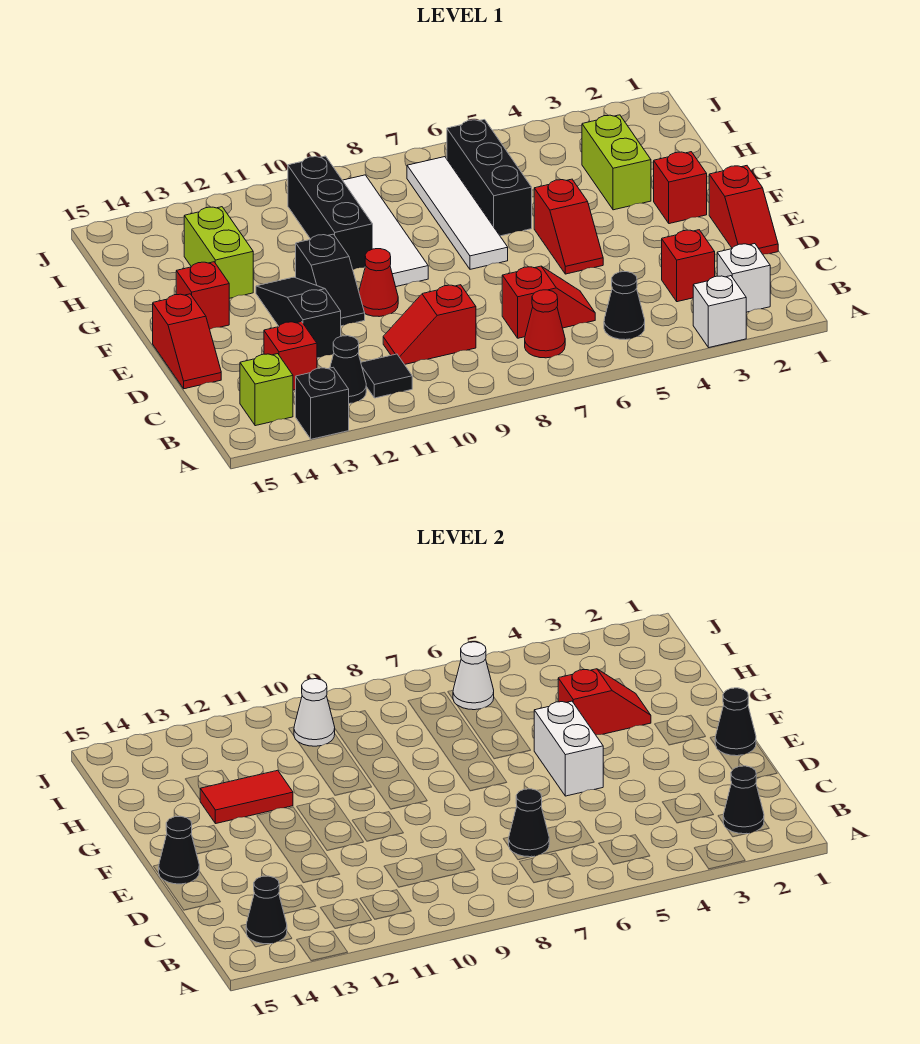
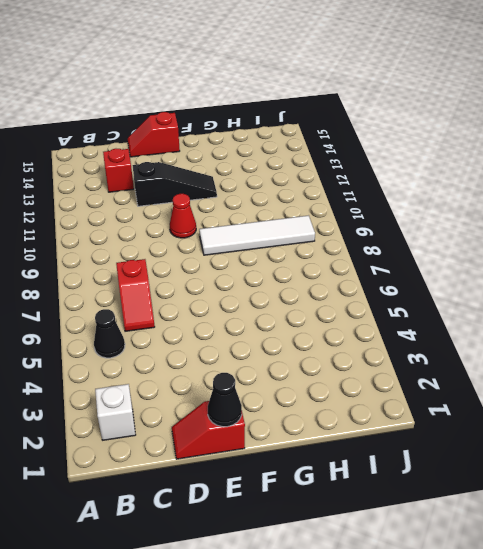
none -> white 1x1 brick [693,276,746,348]
none -> black 1x1 brick [296,367,349,439]
none -> red 1x1 cone [525,290,565,358]
none -> black 1x1 tile [361,354,412,398]

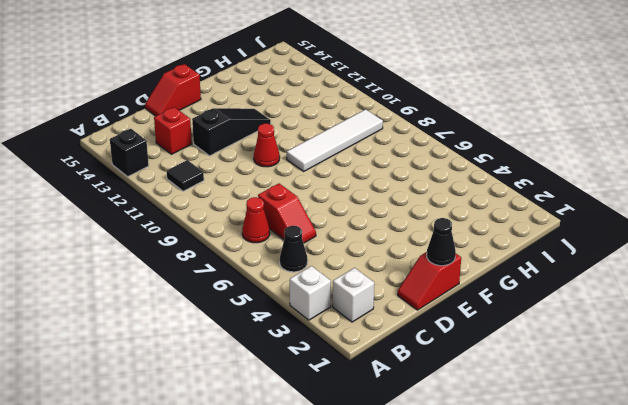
none -> black 1x1 cone [330,336,366,404]
none -> lime 1x1 brick [240,354,293,426]
none -> red 1x1 brick [662,230,715,302]
none -> red 1x2 slope [383,285,476,365]

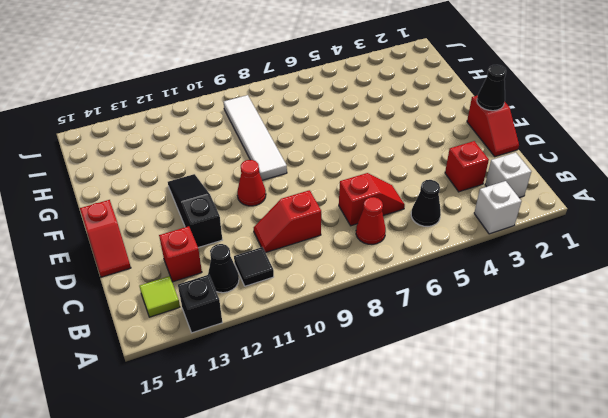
lime 1x1 tile [139,276,180,317] -> lime 1x1 brick [240,354,293,426]
none -> red 1x2 slope [534,179,603,274]
none -> black 1x2 slope [296,234,365,326]
none -> red 1x1 brick [654,152,707,224]
none -> white 1x4 tile [407,157,508,269]

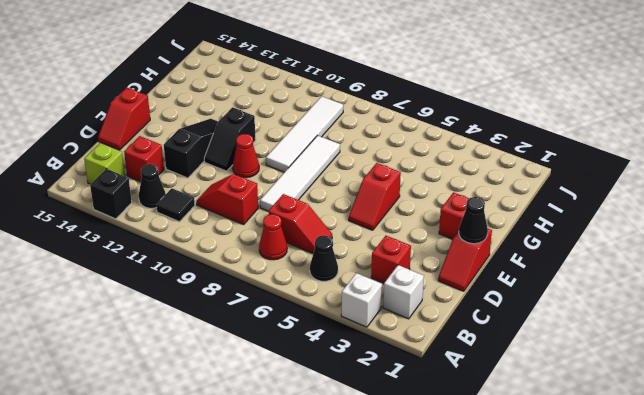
white 1x4 tile [260,136,340,211] -> white 1x4 tile moved to [407,157,508,269]
none -> red 1x1 brick [176,262,229,329]
none -> lime 1x2 brick [582,115,651,210]
none -> black 1x3 brick [447,120,532,236]
none -> black 1x3 brick [288,156,373,270]

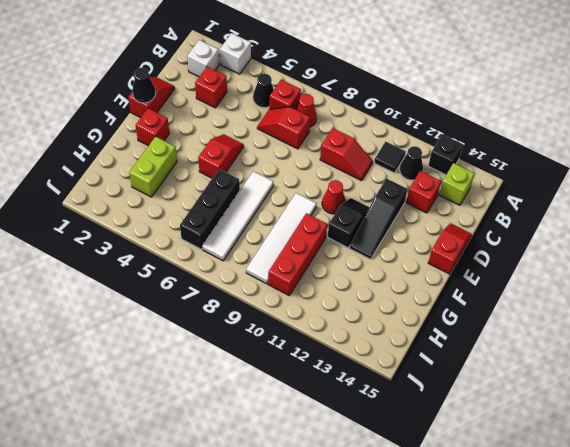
red 1x1 brick [269,80,301,110] -> red 1x1 brick moved to [176,262,229,329]
red 1x3 brick [268,213,327,295] -> black 1x3 brick [288,156,373,270]
none -> lime 1x2 brick [184,207,253,298]
none -> black 1x1 cone [723,766,764,834]
none -> black 1x1 cone [246,876,287,944]
none -> black 1x1 cone [509,789,549,857]

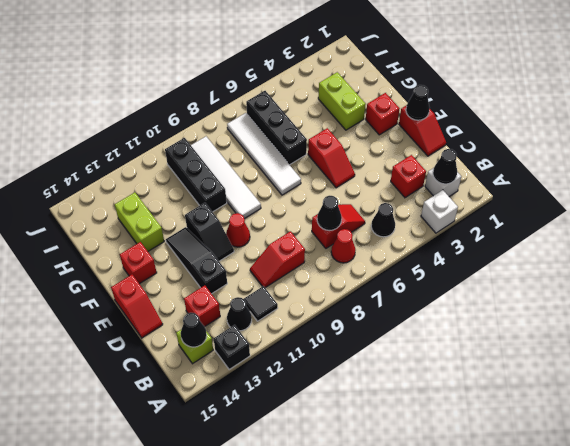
none -> white 1x2 brick [534,701,603,796]
none -> black 1x1 cone [159,816,199,884]
none -> red 1x2 slope [558,669,651,735]
none -> red 1x2 tile [200,770,293,824]

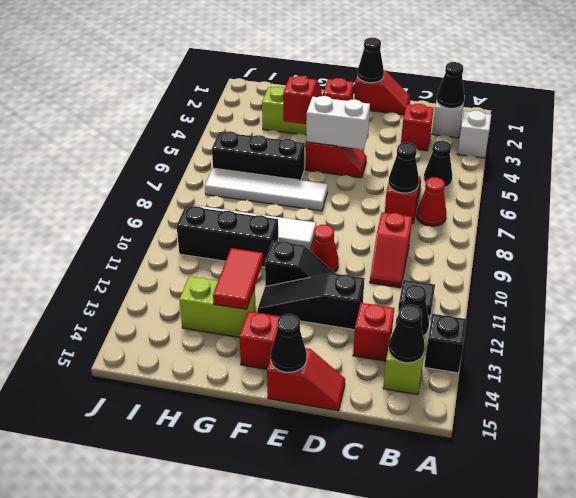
none -> white 1x1 cone [453,642,494,710]
none -> white 1x1 cone [294,679,335,746]

